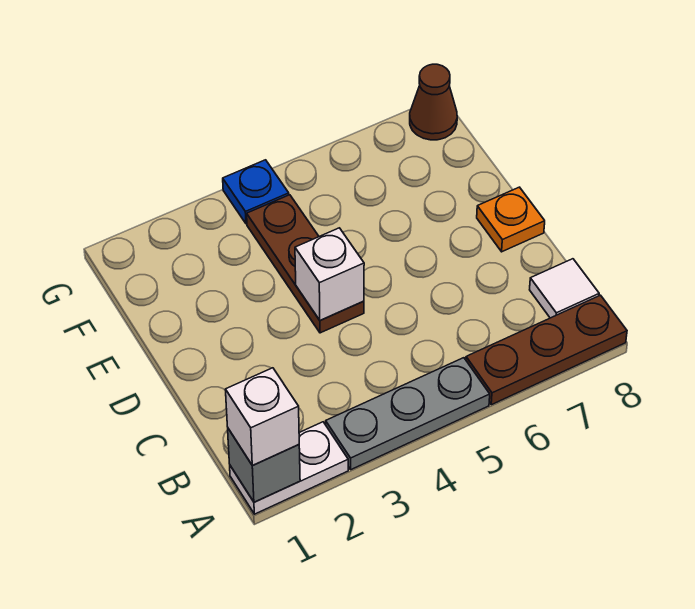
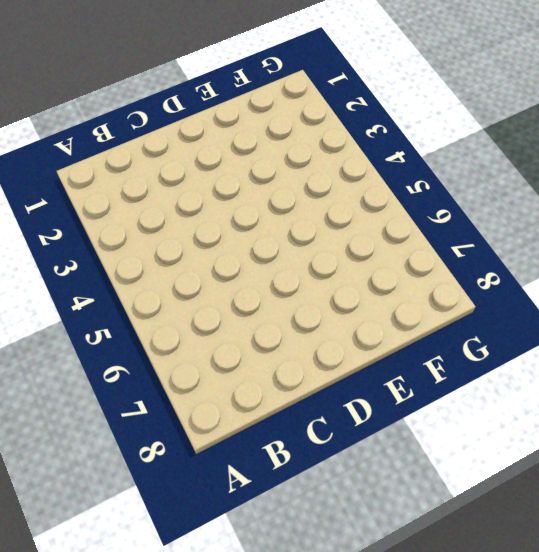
none -> white 1x2 plate [230,422,348,514]
none -> grey 1x3 plate [326,358,490,470]

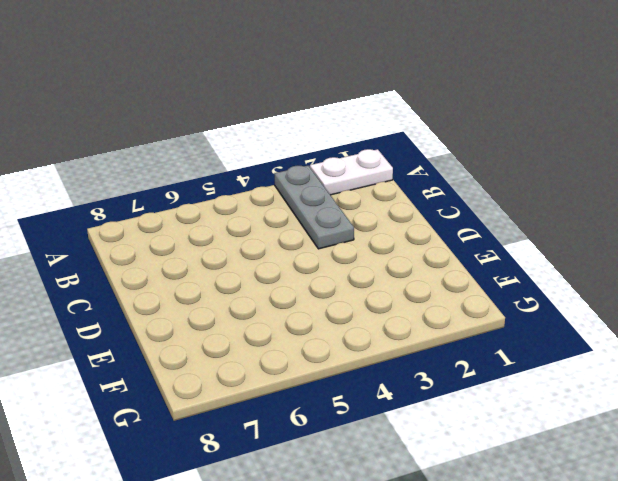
grey 1x3 plate [274,166,354,249] -> grey 1x3 plate turned to [326,358,490,470]
none -> brown 1x3 plate [466,295,627,405]
none -> white 1x1 tile [530,259,599,318]

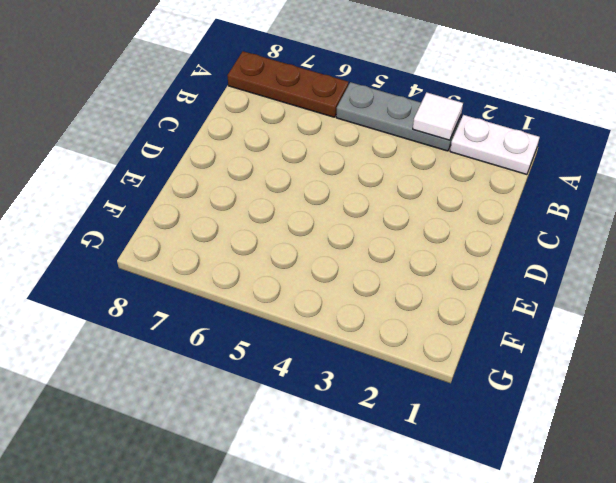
white 1x1 tile [413,92,463,140] -> white 1x1 tile moved to [530,259,599,318]
none -> brown 1x3 plate [247,195,364,333]
none -> orange 1x1 plate [477,187,545,252]

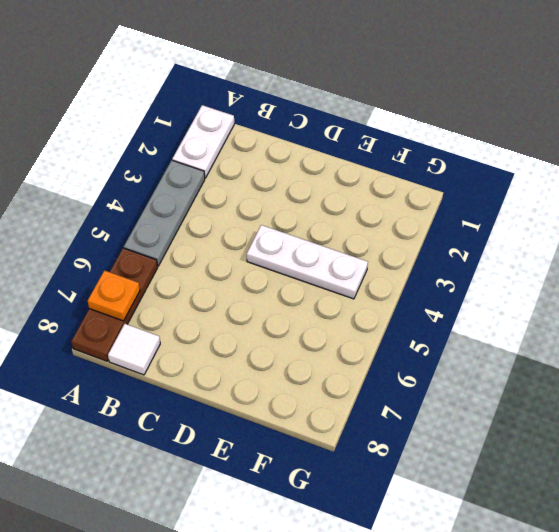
orange 1x1 plate [88,271,140,321] -> orange 1x1 plate moved to [477,187,545,252]
white 1x3 plate [247,225,368,299] -> brown 1x3 plate [247,195,364,333]
none -> blue 1x1 plate [223,160,289,224]
none -> brown 1x1 cone [410,64,457,140]

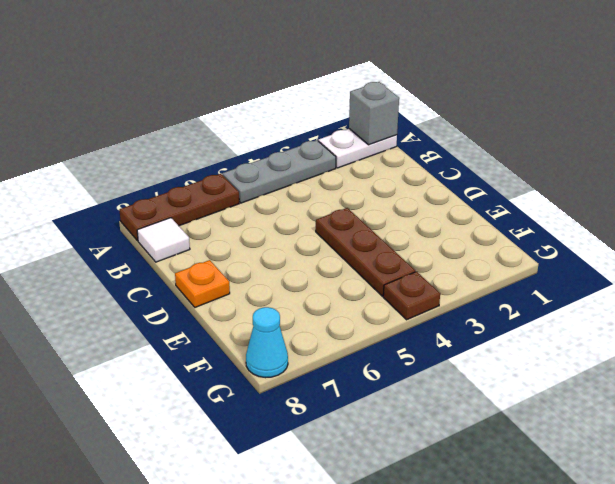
brown 1x1 plate [383,272,440,320] -> blue 1x1 plate [223,160,289,224]
cyan 1x1 cone [246,307,288,378] -> brown 1x1 cone [410,64,457,140]
none -> white 1x1 brick [295,228,364,320]
none -> white 1x1 brick [225,368,299,466]

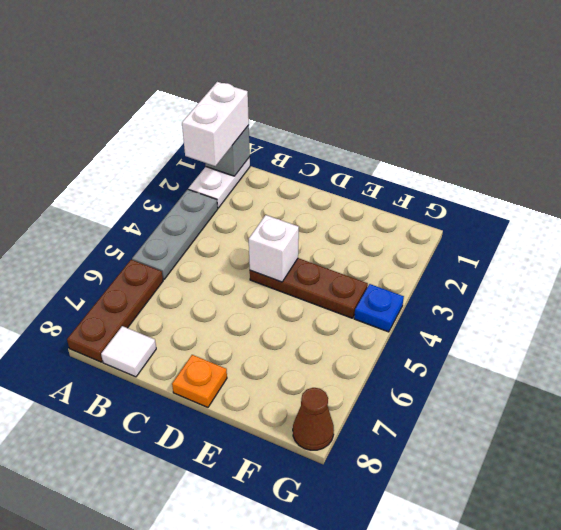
white 1x2 brick [182,82,249,166] -> white 1x1 brick [225,368,299,466]

